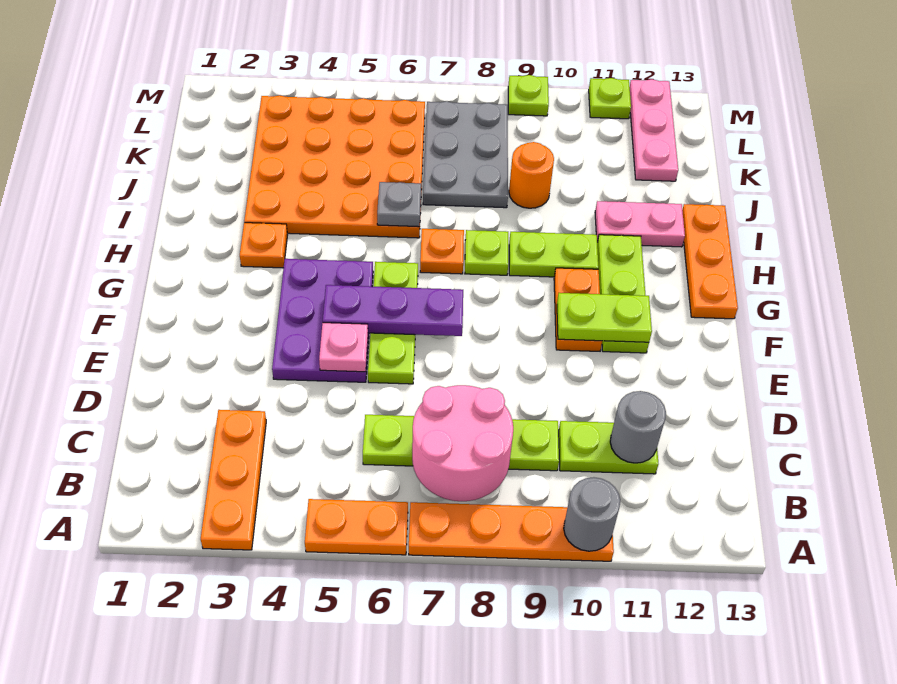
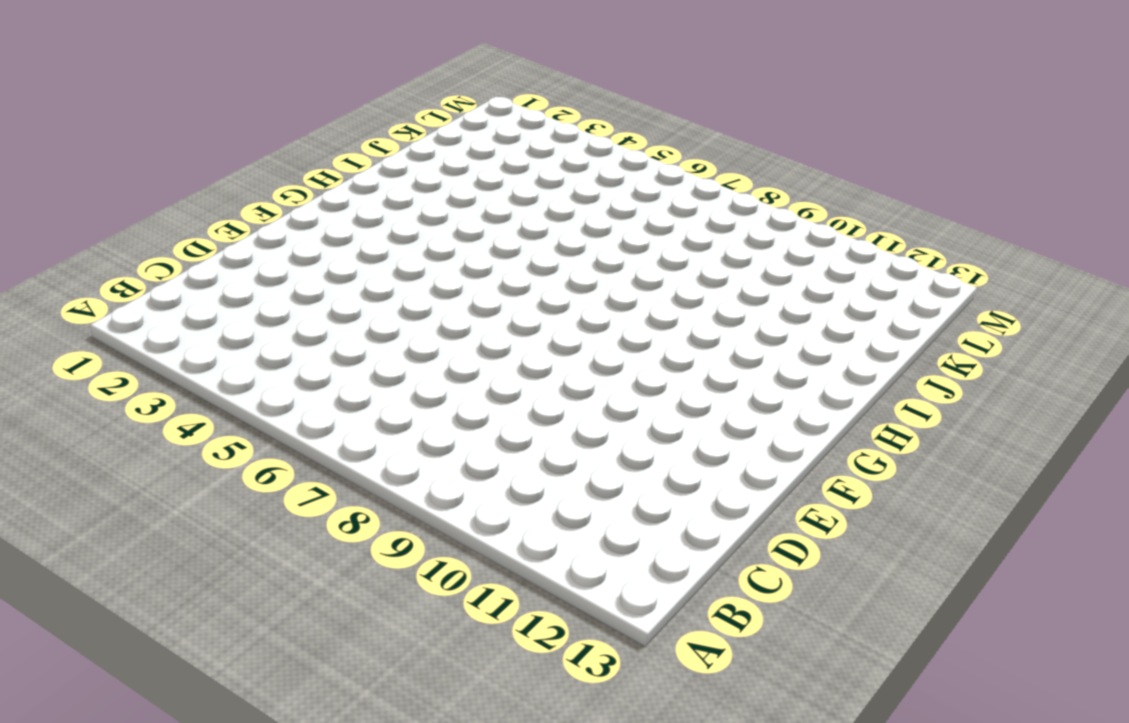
none -> orange 1x3 plate [201,410,266,550]
none -> orange 1x2 plate [305,499,408,555]
none -> orange 1x4 plate [409,502,614,561]

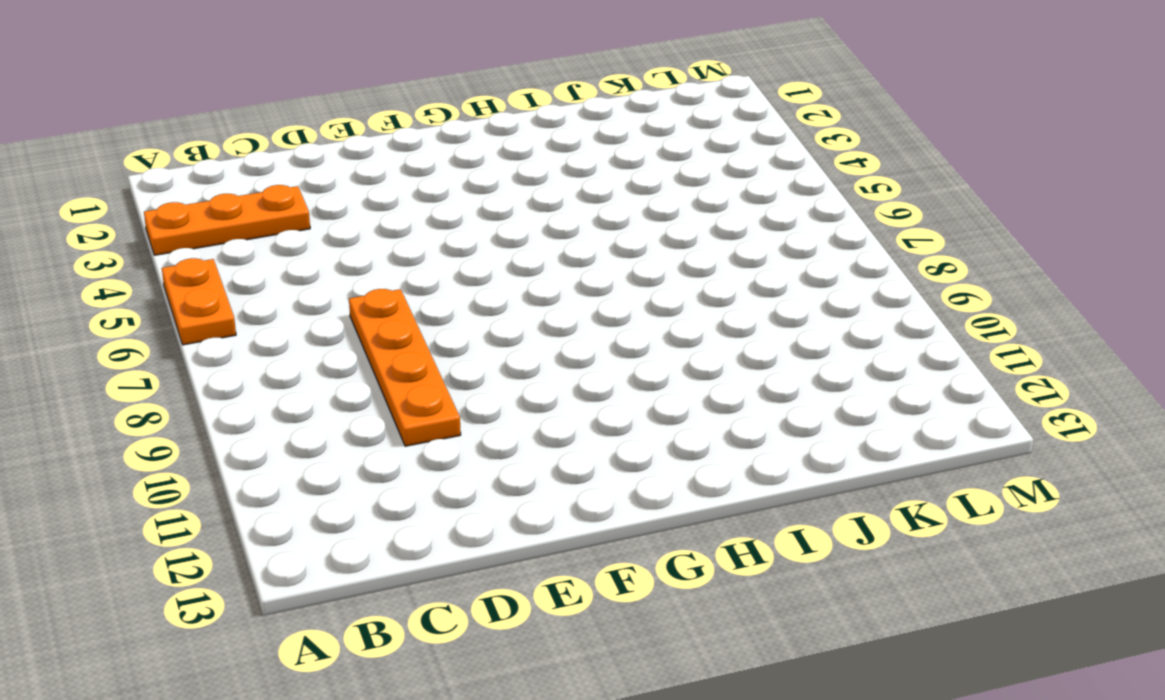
orange 1x4 plate [349,289,461,446] -> orange 1x4 plate moved to [409,502,614,561]
none -> lime 1x4 plate [363,415,559,471]
none -> lime 1x2 plate [559,421,658,474]
none -> purple 2x3 plate [272,259,373,382]

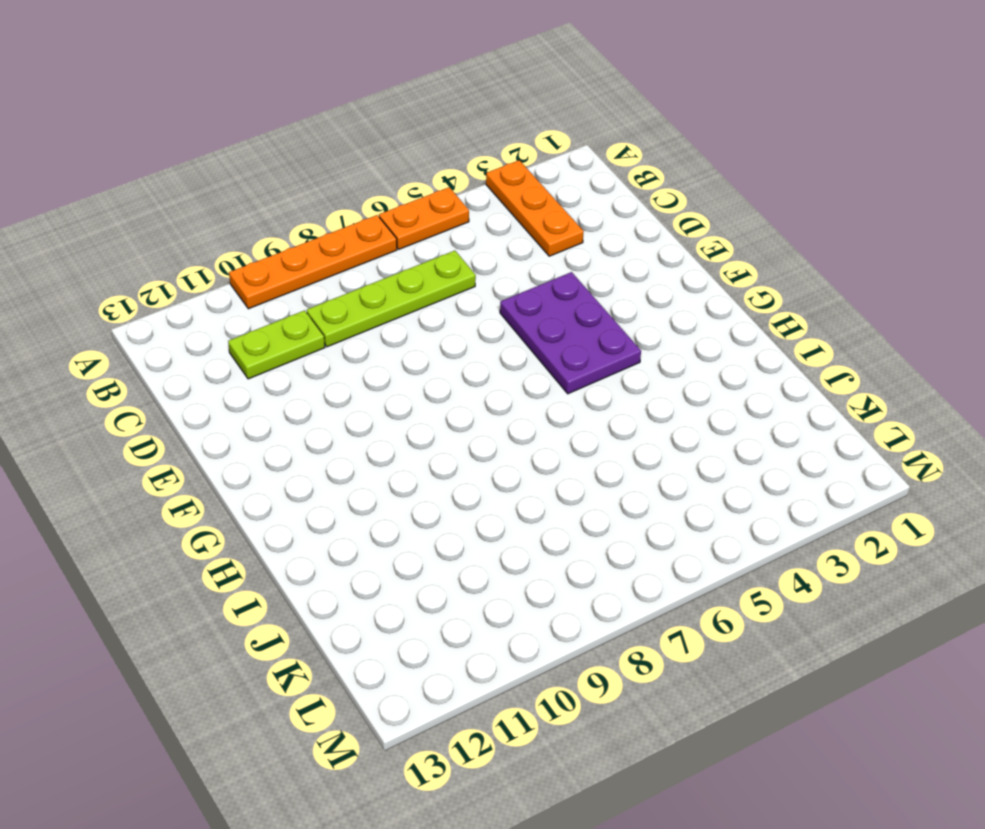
none -> lime 1x3 plate [368,262,418,384]
none -> orange 1x2 plate [554,268,602,351]
none -> lime 1x3 plate [597,235,649,353]

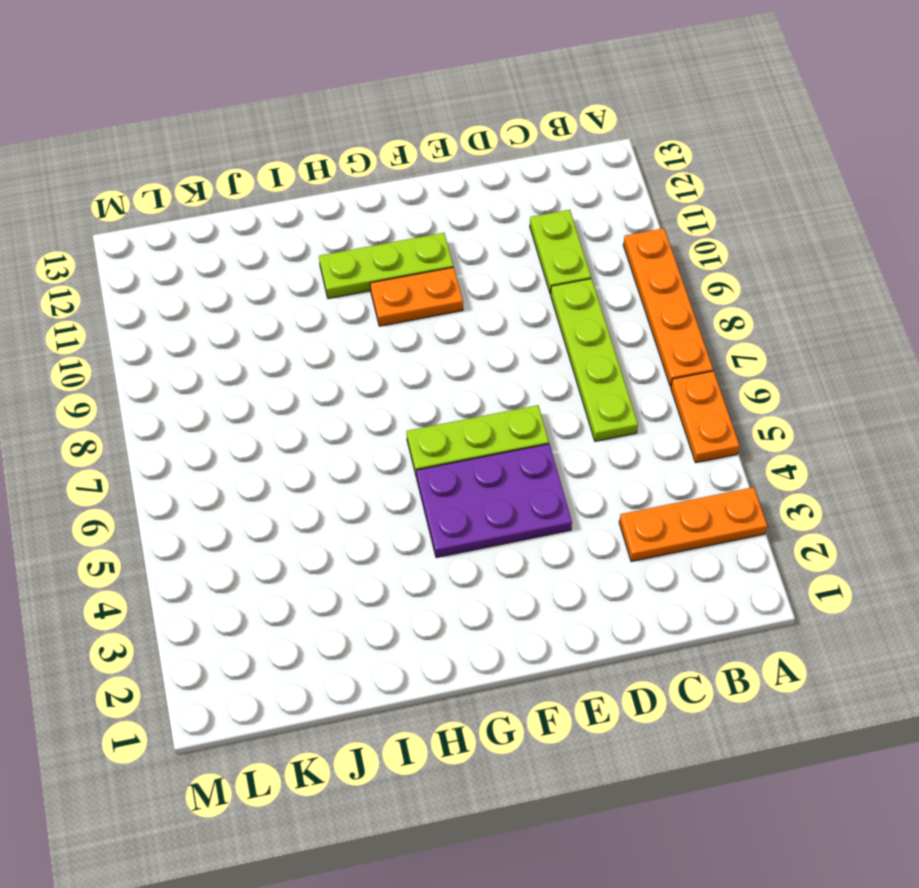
none -> orange 1x3 plate [682,204,738,319]
none -> orange 1x1 plate [240,223,287,268]
none -> orange 1x1 plate [420,229,464,274]

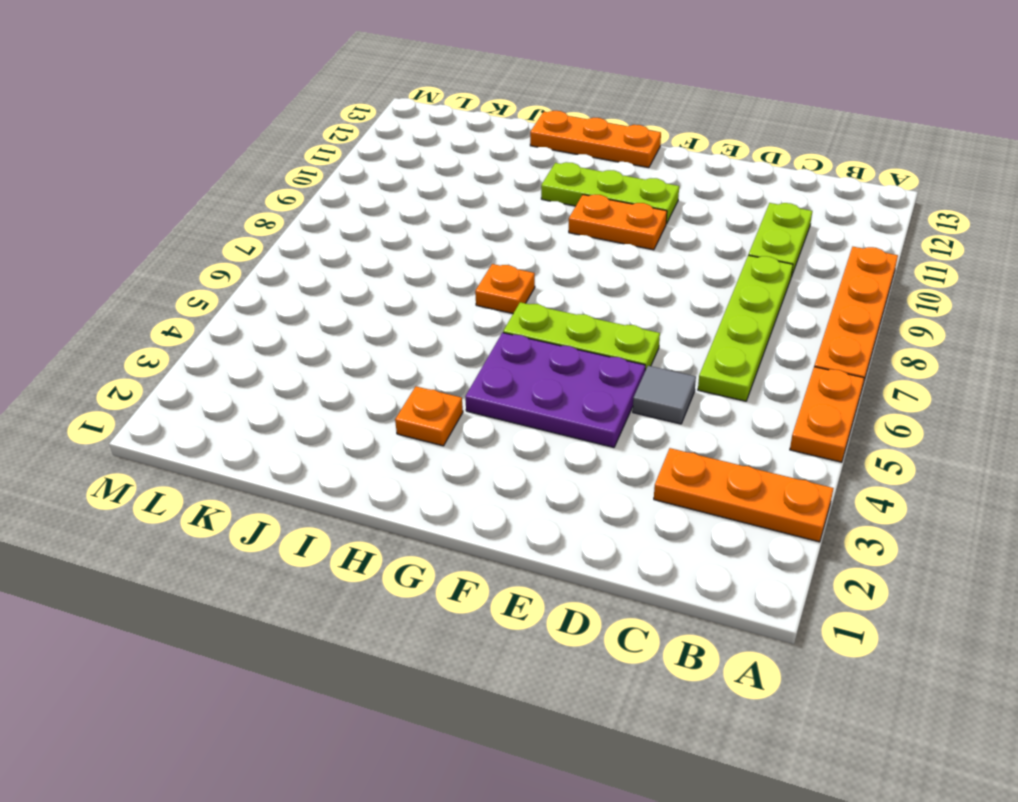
grey 1x1 tile [633,366,696,424] -> none
none -> lime 1x1 plate [465,230,508,275]
none -> lime 1x2 plate [509,232,598,277]
none -> orange 4x4 plate [244,96,425,238]

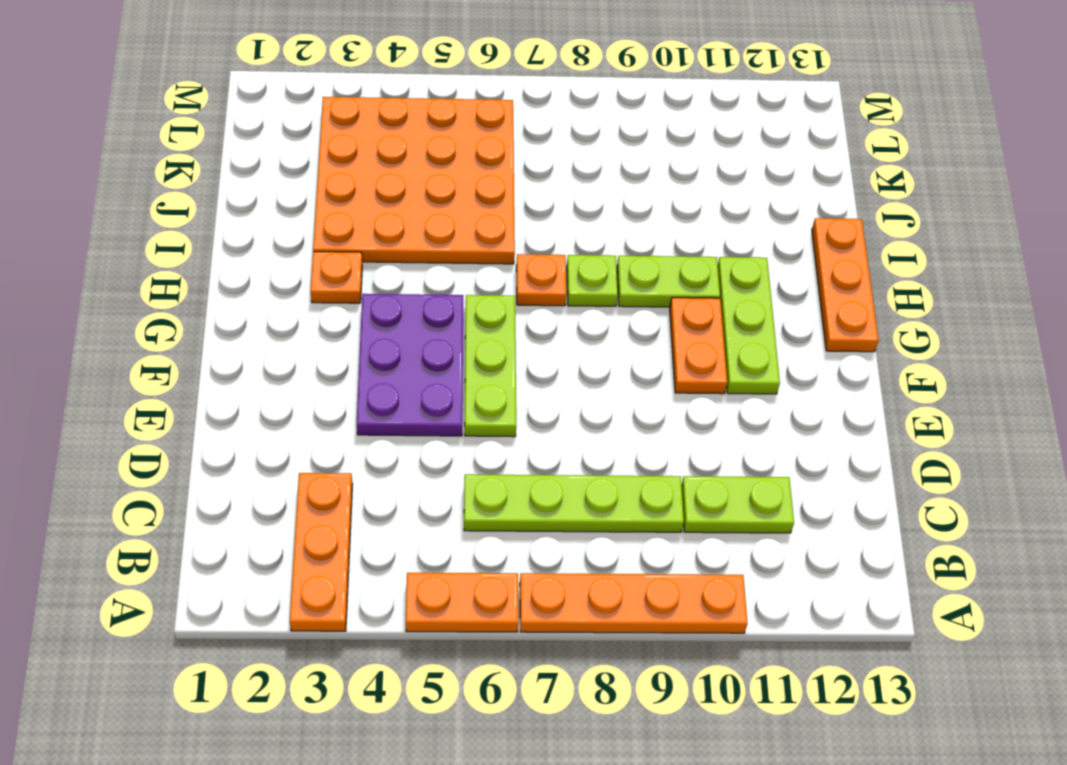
none -> pink 1x2 plate [595,201,685,247]
none -> grey 2x3 plate [423,101,508,208]
none -> orange 1x1 round brick [509,142,554,208]

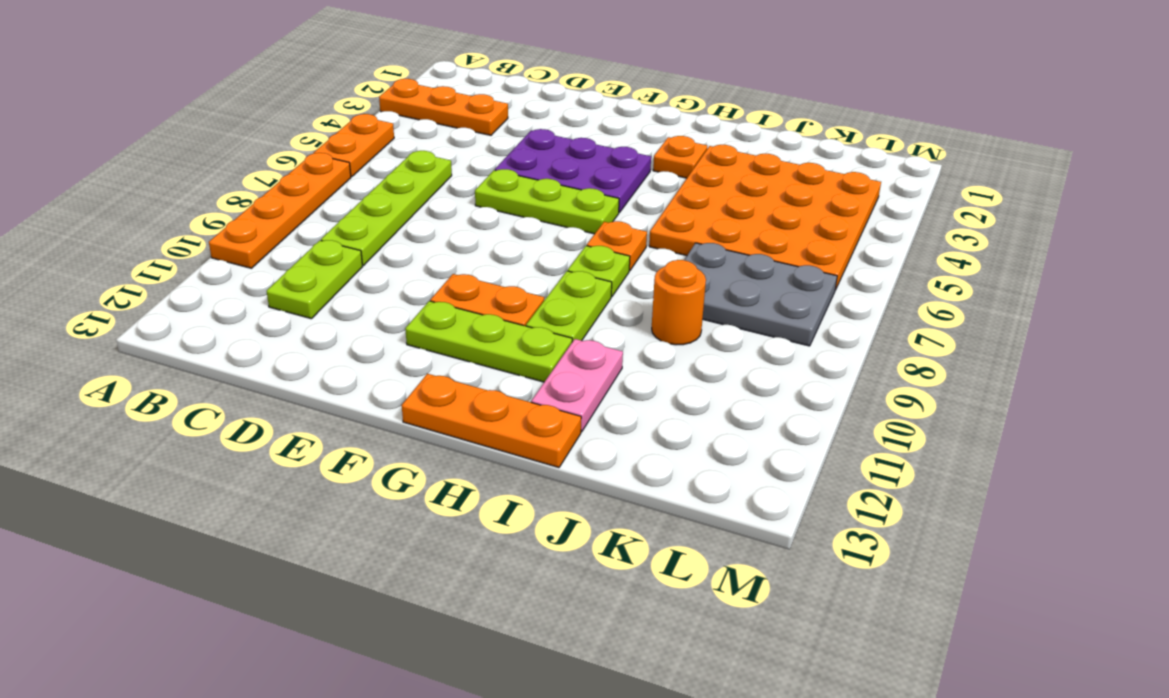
none -> pink 1x3 plate [630,79,678,181]
none -> lime 1x1 plate [508,75,549,116]
none -> lime 1x1 plate [589,78,631,119]

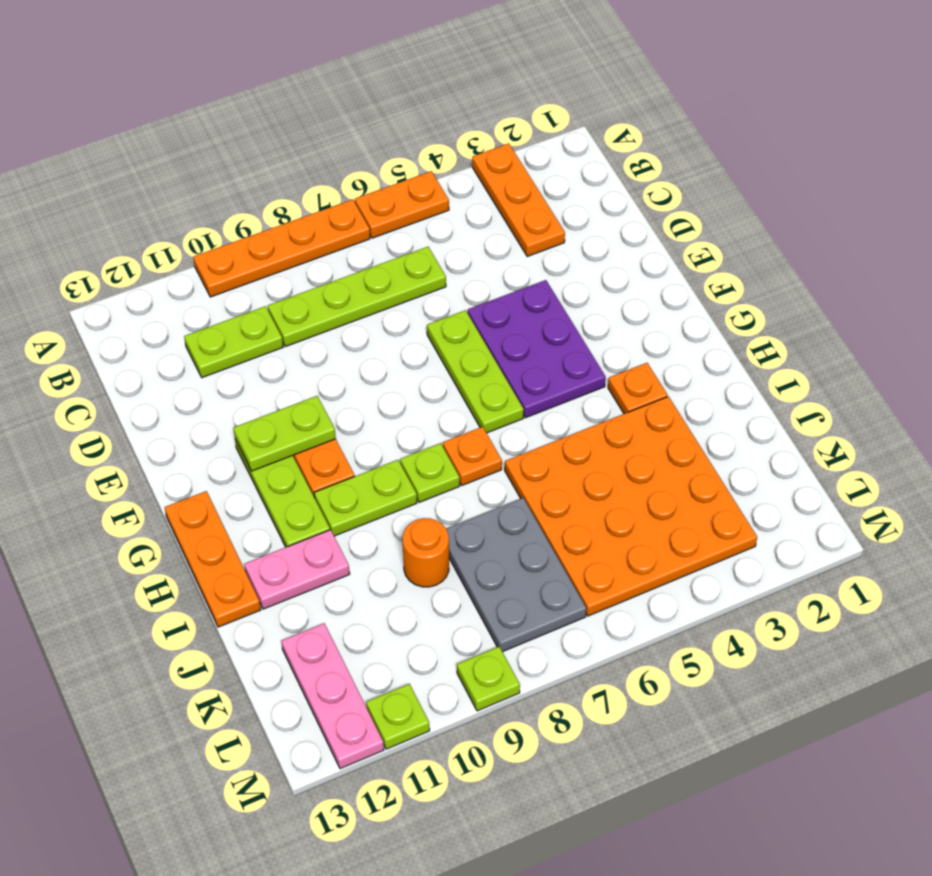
none -> grey 1x1 round brick [564,477,620,551]
none -> pink 2x2 round brick [412,385,513,501]
none -> grey 1x1 round brick [610,391,666,463]

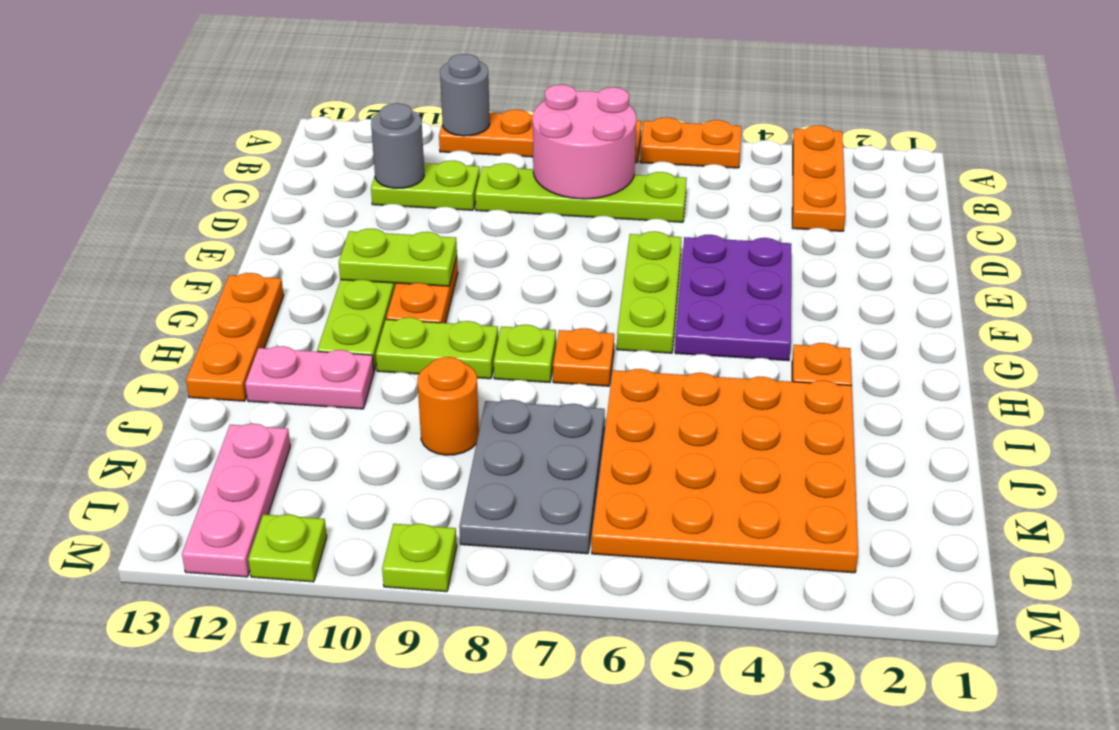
none -> pink 1x1 plate [319,323,368,372]
none -> purple 1x3 plate [323,285,463,336]
none -> grey 1x1 plate [377,182,421,227]

